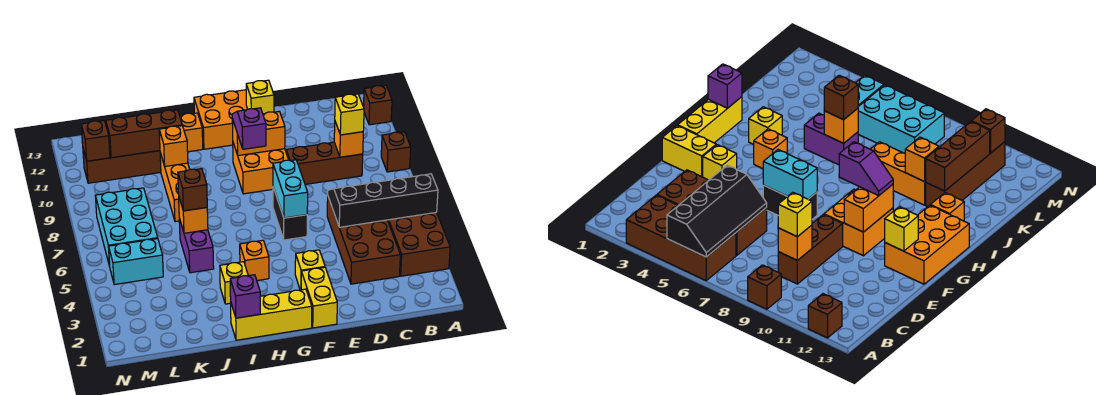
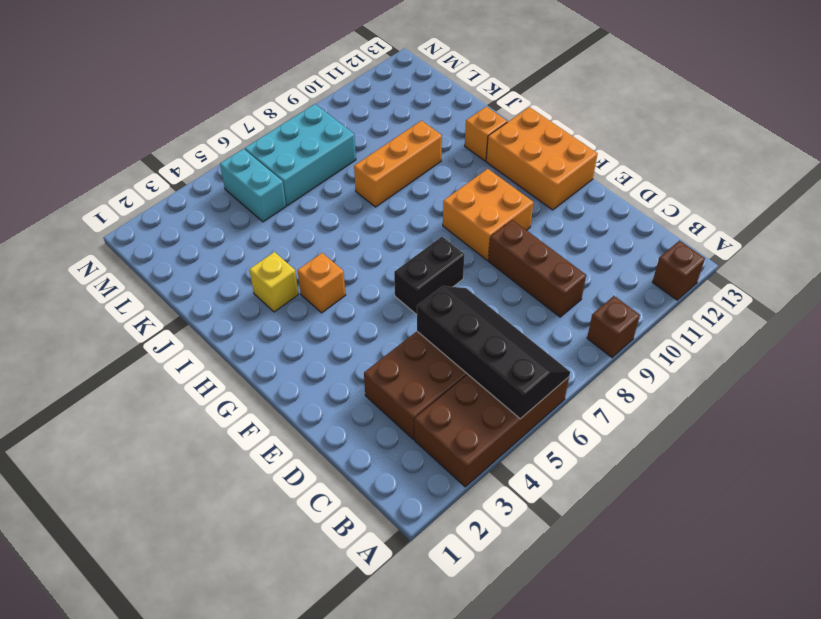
none -> yellow 1x2 brick [301,267,337,328]
none -> yellow 1x1 brick [295,250,325,290]
none -> yellow 1x3 brick [231,289,312,340]
none -> purple 1x2 brick [179,218,214,273]

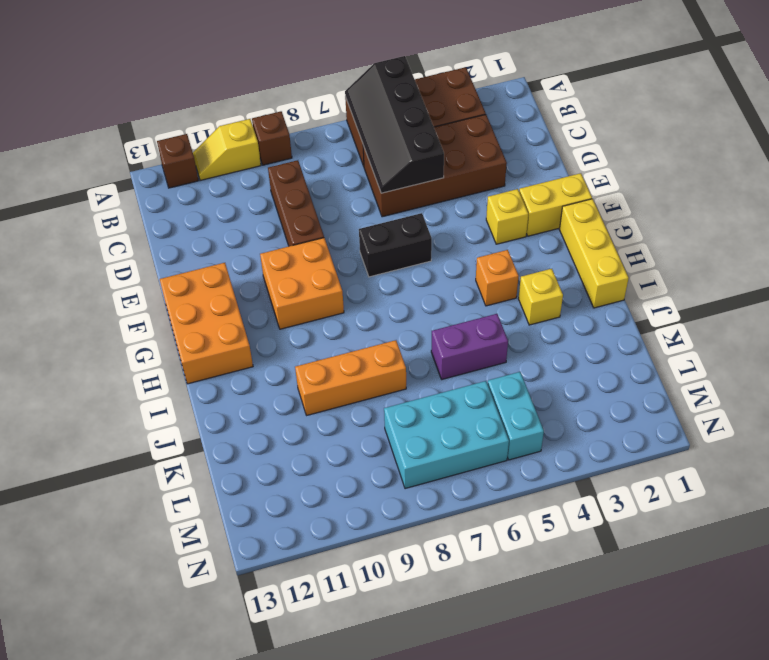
yellow 1x2 slope [193,119,261,181] -> none
none -> orange 1x1 brick [180,113,203,152]
none -> brown 1x4 brick [83,149,161,183]
none -> orange 1x1 brick [334,122,363,157]
none -> cyan 1x2 brick [273,160,308,218]

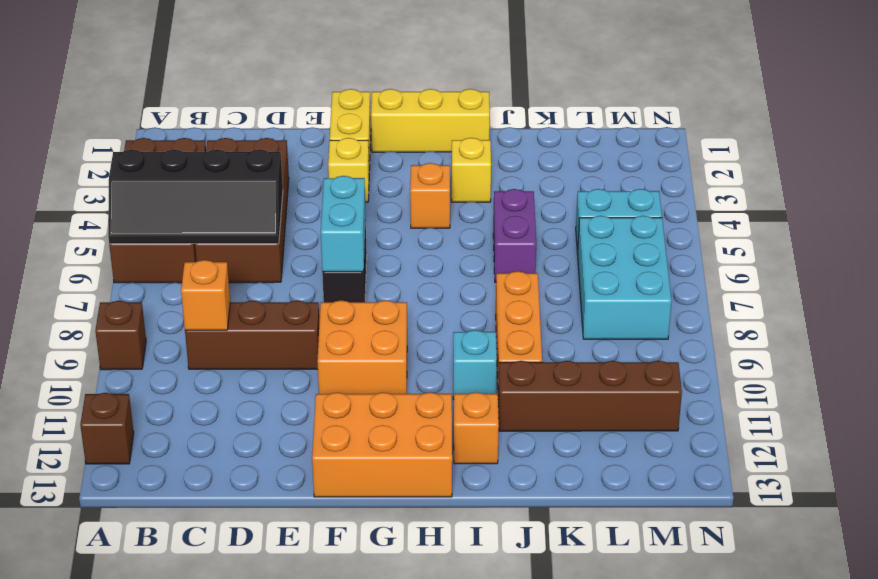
cyan 1x1 brick [453,330,497,399] -> none
none -> orange 1x2 brick [232,112,285,156]
none -> yellow 1x1 brick [246,80,274,114]
none -> purple 1x1 brick [230,275,260,318]
none -> orange 1x1 brick [179,198,208,233]

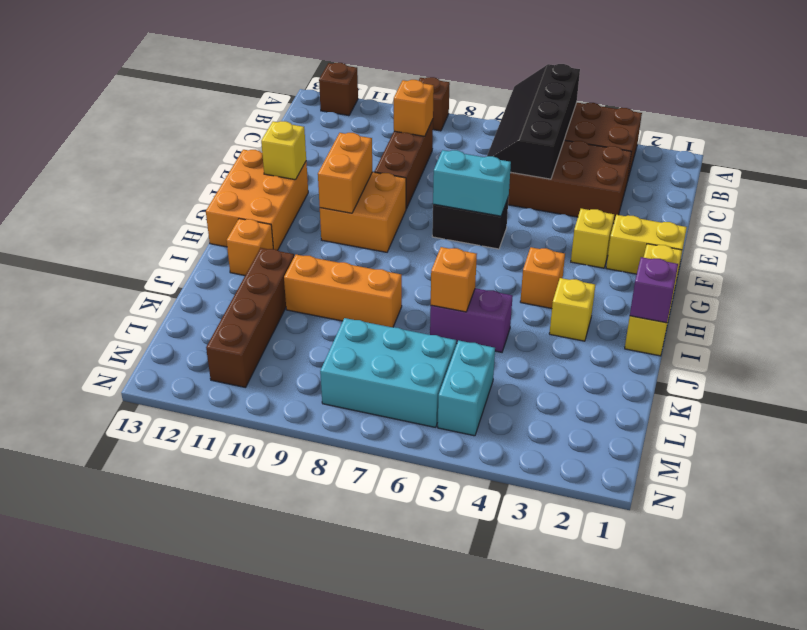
none -> orange 1x1 brick [159,126,188,166]
none -> brown 1x3 brick [106,110,182,158]
none -> brown 1x1 brick [81,121,110,161]
none -> yellow 1x1 brick [335,94,364,135]

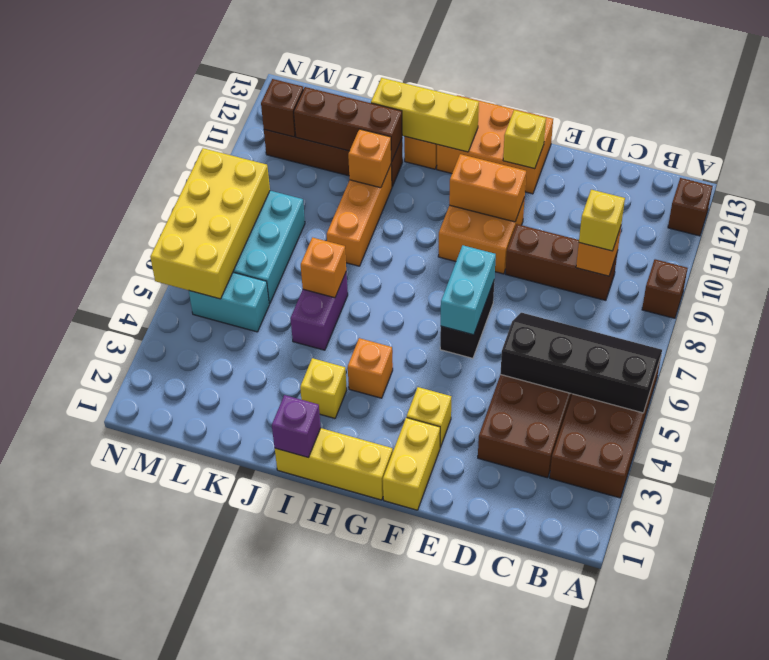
yellow 1x3 brick [371,78,479,152] -> none
yellow 2x4 brick [150,148,270,299] -> none
none -> purple 1x2 slope [232,108,266,149]
none -> brown 1x1 brick [178,169,207,211]

